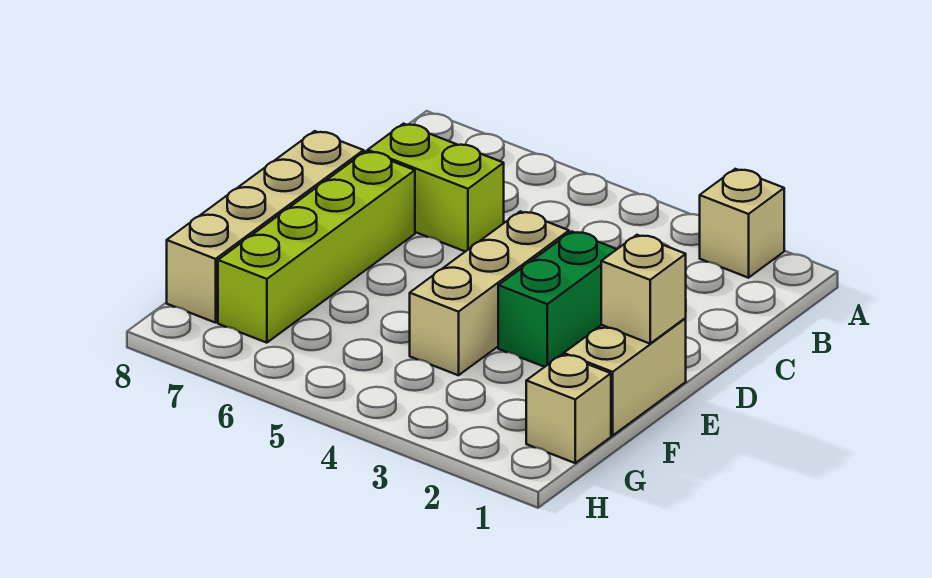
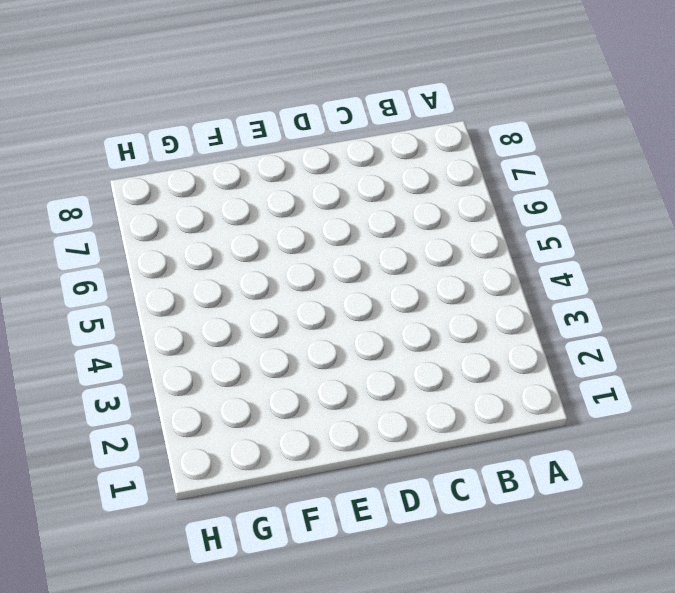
none -> tan 1x1 brick [700,169,784,278]
none -> lime 1x2 brick [368,124,504,252]

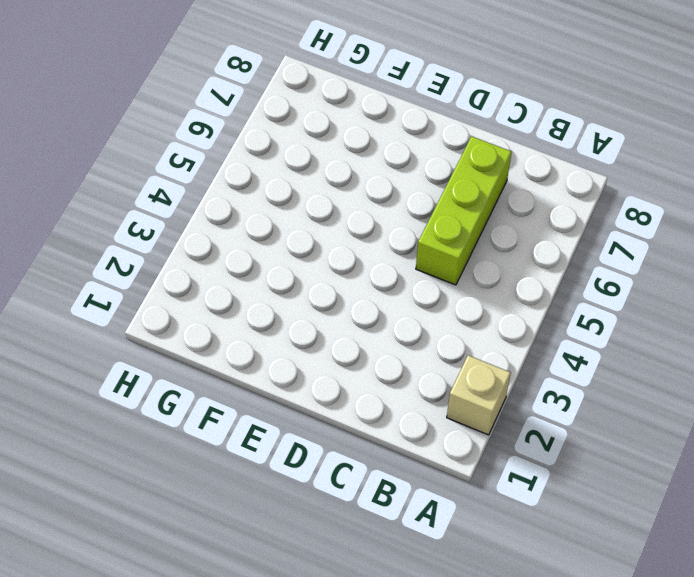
lime 1x3 brick [416,136,511,285] -> lime 1x2 brick [368,124,504,252]
none -> green 1x2 brick [498,231,617,367]
none -> tan 1x3 brick [410,211,569,375]

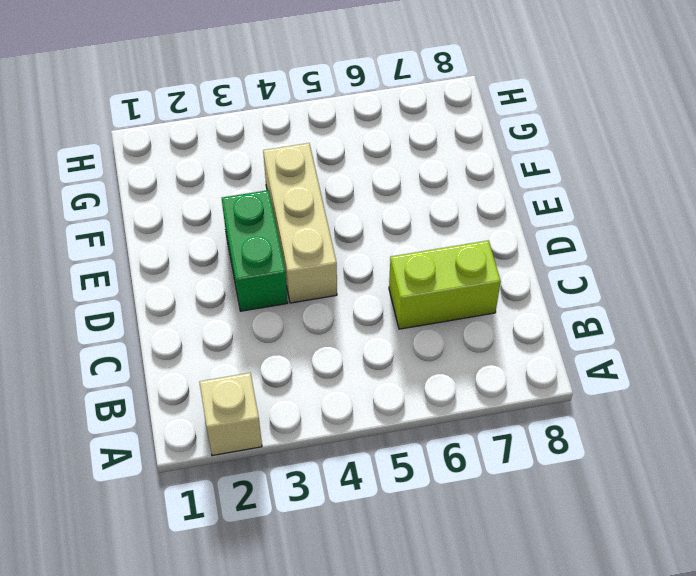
none -> lime 1x4 brick [218,151,415,343]
none -> tan 1x4 brick [167,131,364,323]

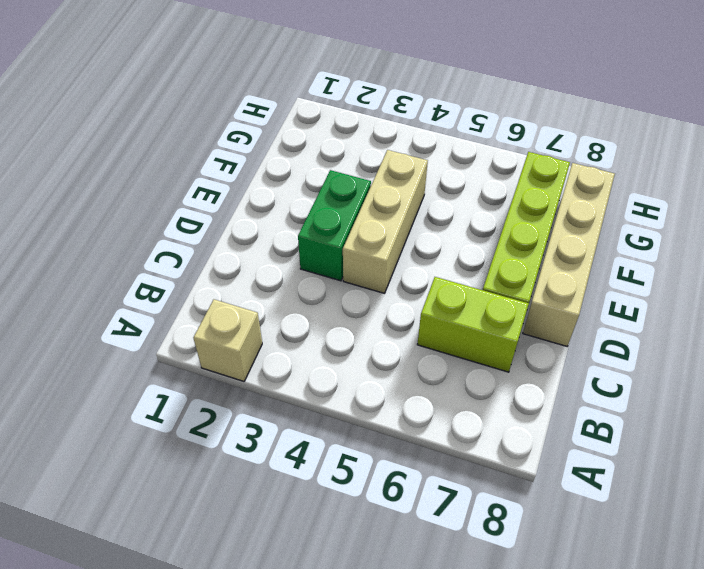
none -> tan 1x2 brick [564,318,686,436]
none -> tan 1x1 brick [526,354,611,463]

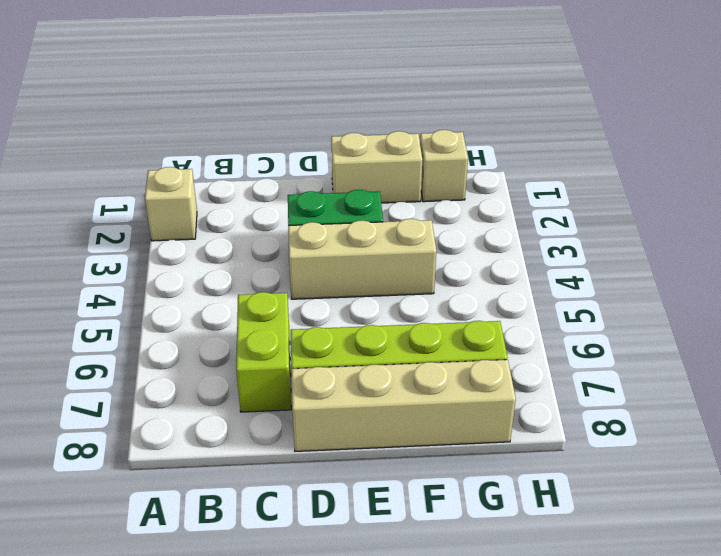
none -> tan 1x1 brick [601,235,686,344]

